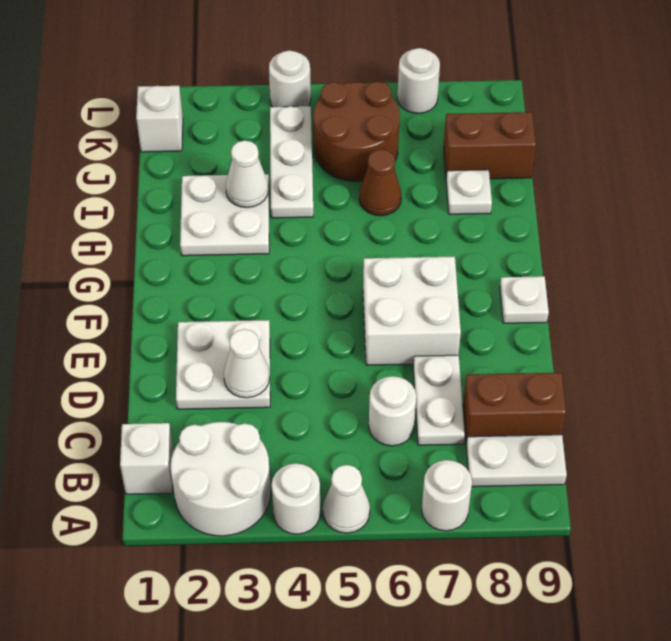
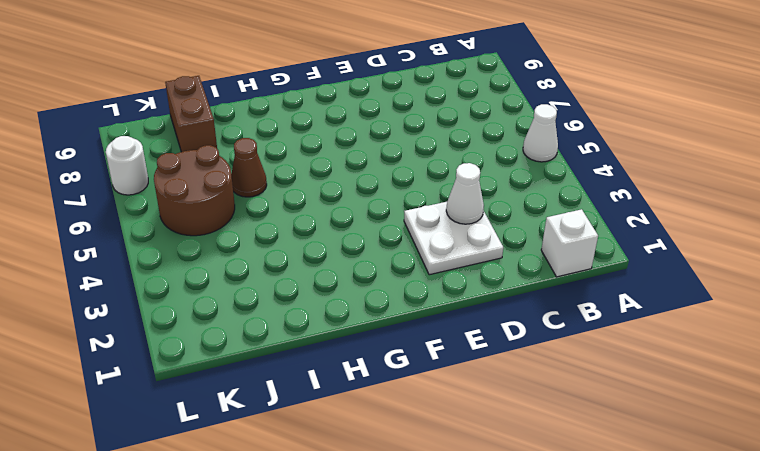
none -> white 2x2 round brick [171,422,271,536]
none -> white 1x1 round brick [272,464,320,534]
none -> white 1x1 round brick [422,460,472,531]

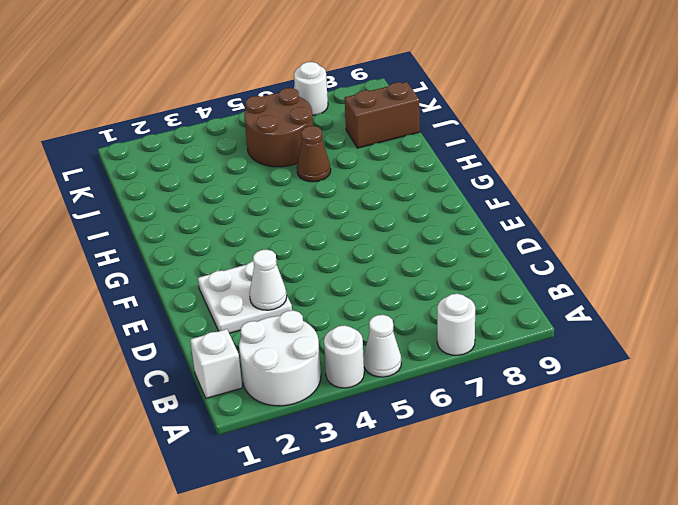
none -> white 1x2 plate [466,435,567,487]
none -> white 1x1 round brick [369,376,416,446]
none -> white 1x2 plate [413,355,465,445]

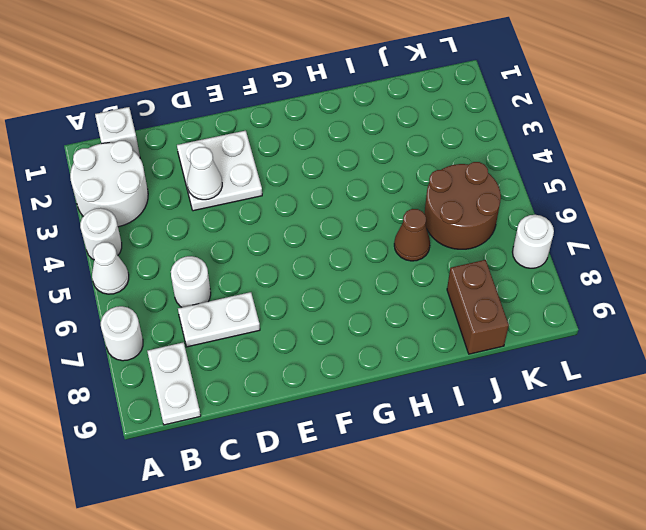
none -> brown 1x2 brick [463,373,566,444]
none -> white 2x2 brick [363,256,461,365]
none -> white 1x1 plate [500,276,549,323]

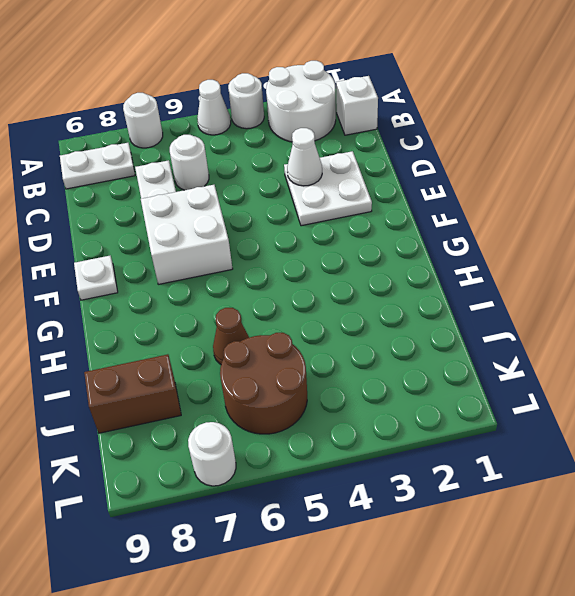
none -> brown 1x2 brick [463,373,566,444]
none -> white 2x2 plate [180,174,269,256]
none -> white 1x3 plate [270,106,313,218]

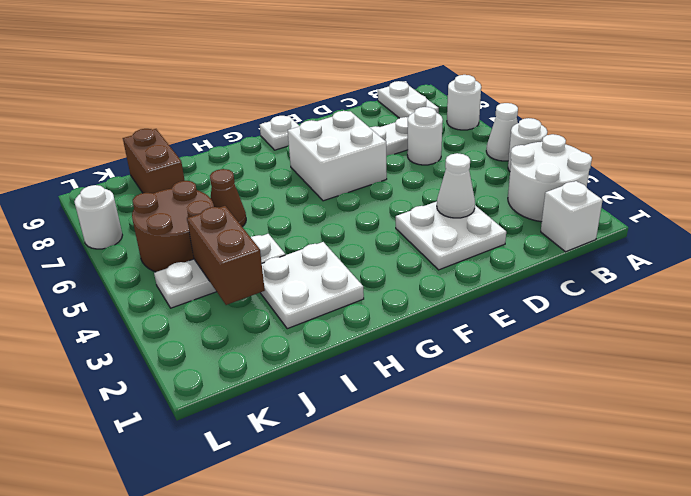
brown 1x2 brick [187,206,265,305] -> brown 1x2 brick moved to [463,373,566,444]
none -> white 1x1 plate [446,170,492,214]
none -> white 1x1 brick [136,86,183,152]
none -> white 1x1 round brick [269,51,311,107]

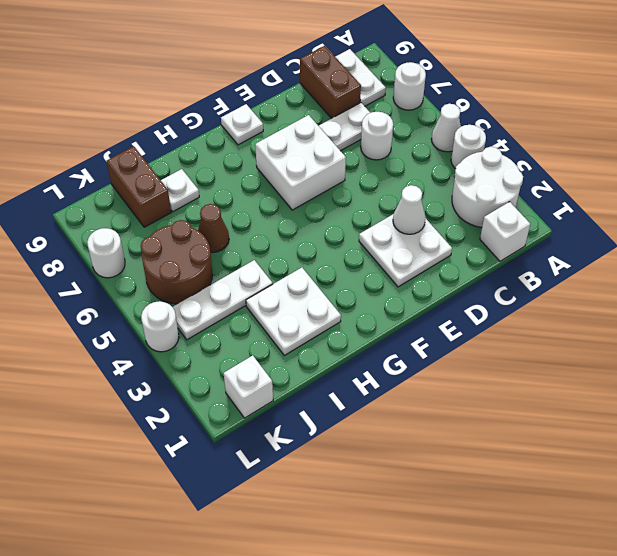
none -> white 1x1 cone [226,140,268,208]

